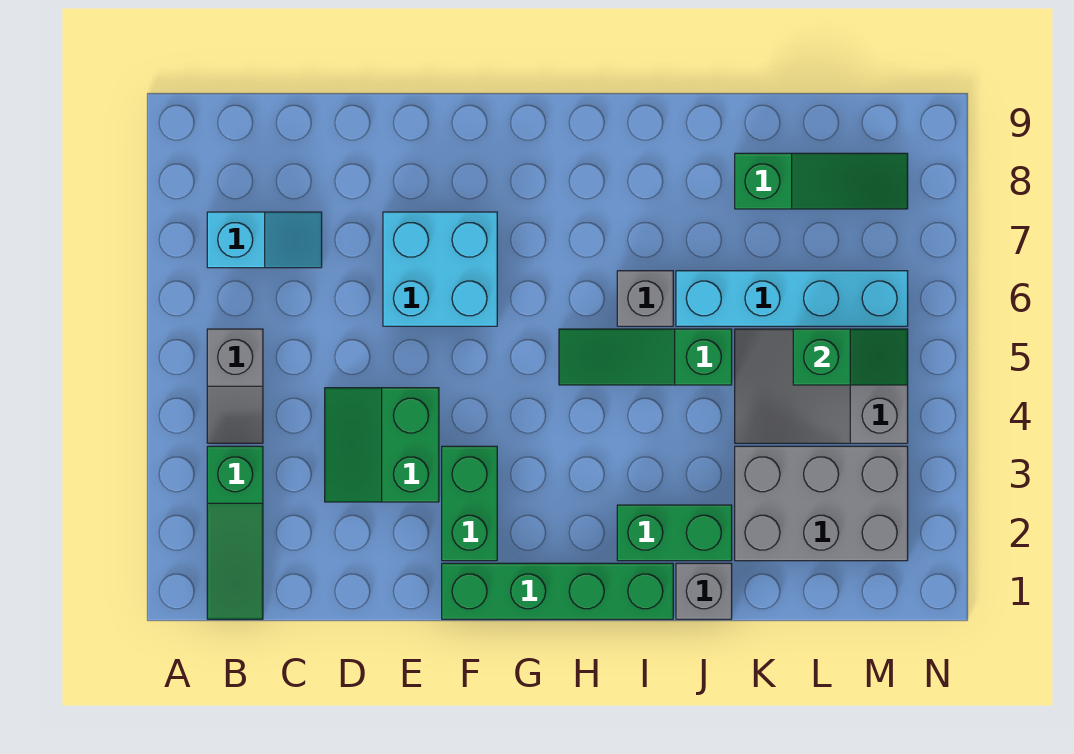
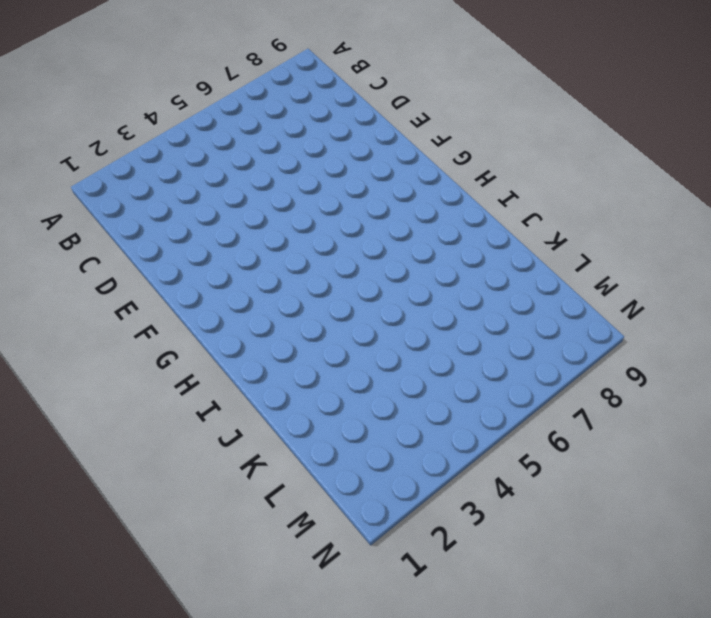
none -> green 1x3 slope [207,446,263,619]
none -> grey 1x2 slope [207,329,263,443]
none -> cyan 1x2 slope [207,212,322,268]

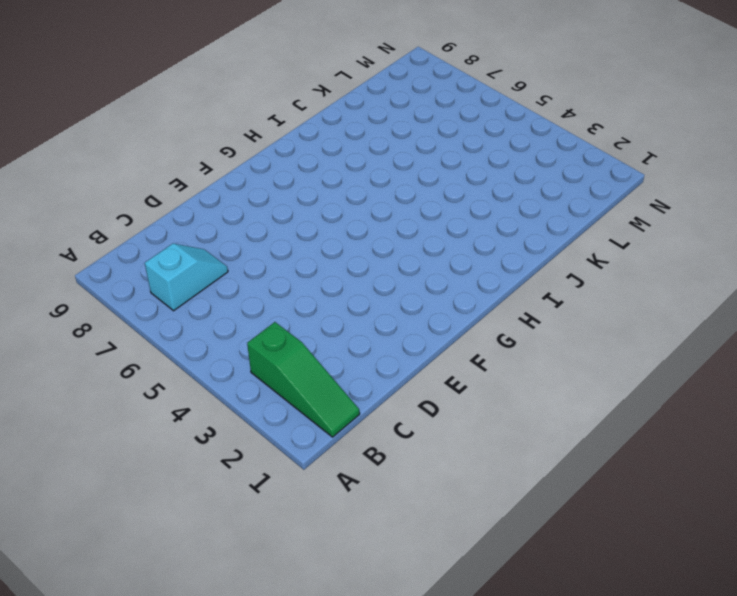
none -> grey 1x2 slope [207,329,263,443]
none -> green 2x2 slope [325,388,439,502]
none -> cyan 2x2 brick [383,212,497,326]

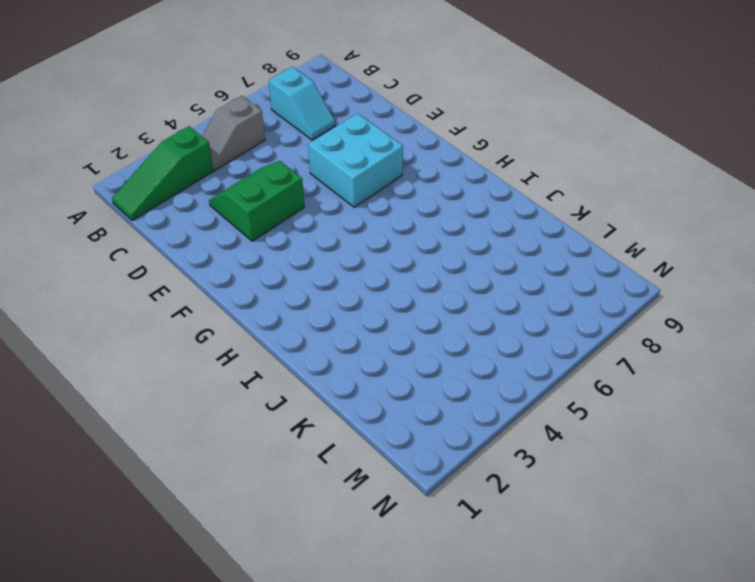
none -> green 1x4 brick [442,563,673,619]
none -> green 1x2 brick [442,446,497,561]
none -> green 1x3 slope [559,329,732,385]

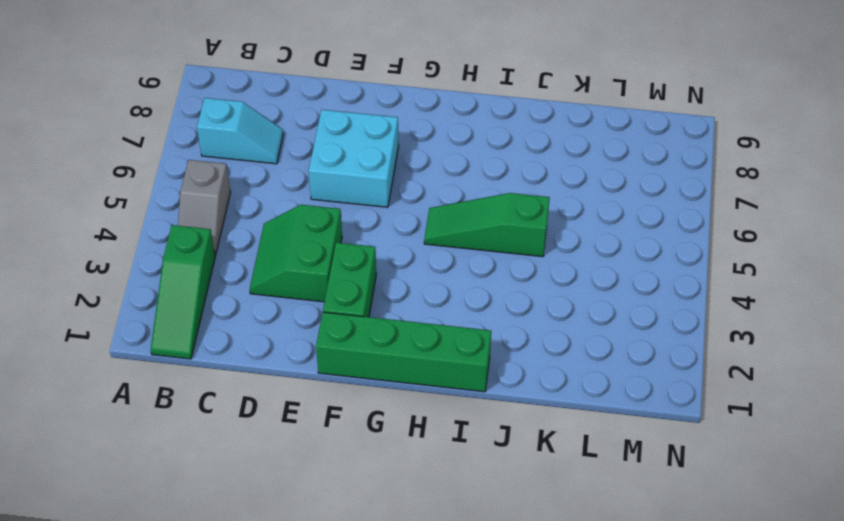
none -> green 1x2 brick [617,505,732,561]
none -> grey 1x1 brick [617,271,673,326]
none -> grey 1x1 brick [676,563,732,619]

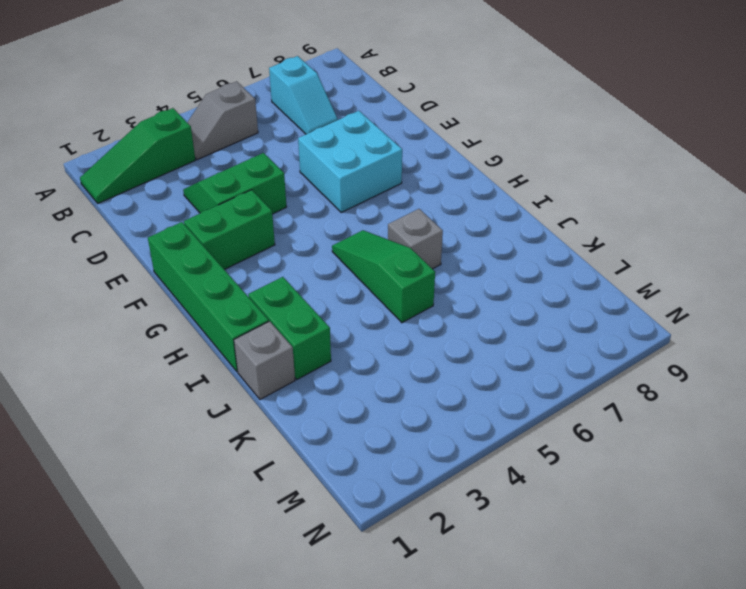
none -> cyan 1x4 brick [676,271,908,326]
none -> grey 2x3 brick [735,446,908,561]
none -> grey 2x3 slope [735,329,908,443]

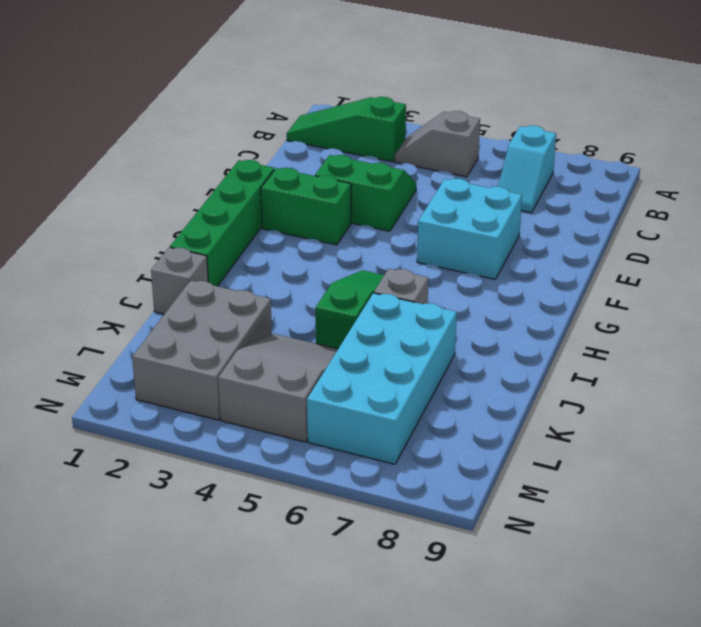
cyan 2x4 brick [307,293,457,464] -> cyan 1x4 brick [676,271,908,326]
none -> green 1x2 brick [617,505,732,561]
none -> green 1x3 slope [735,153,908,209]
none -> green 1x2 slope [793,329,908,385]

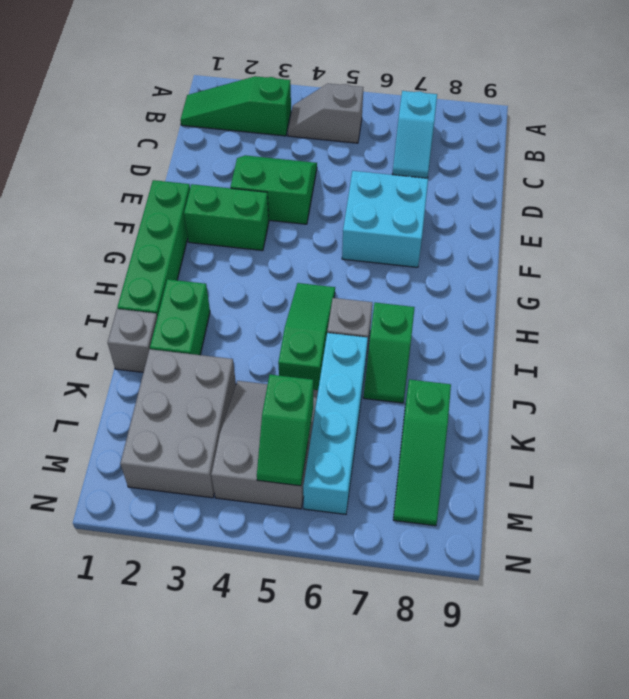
green 1x2 slope [363,303,415,403] -> none

